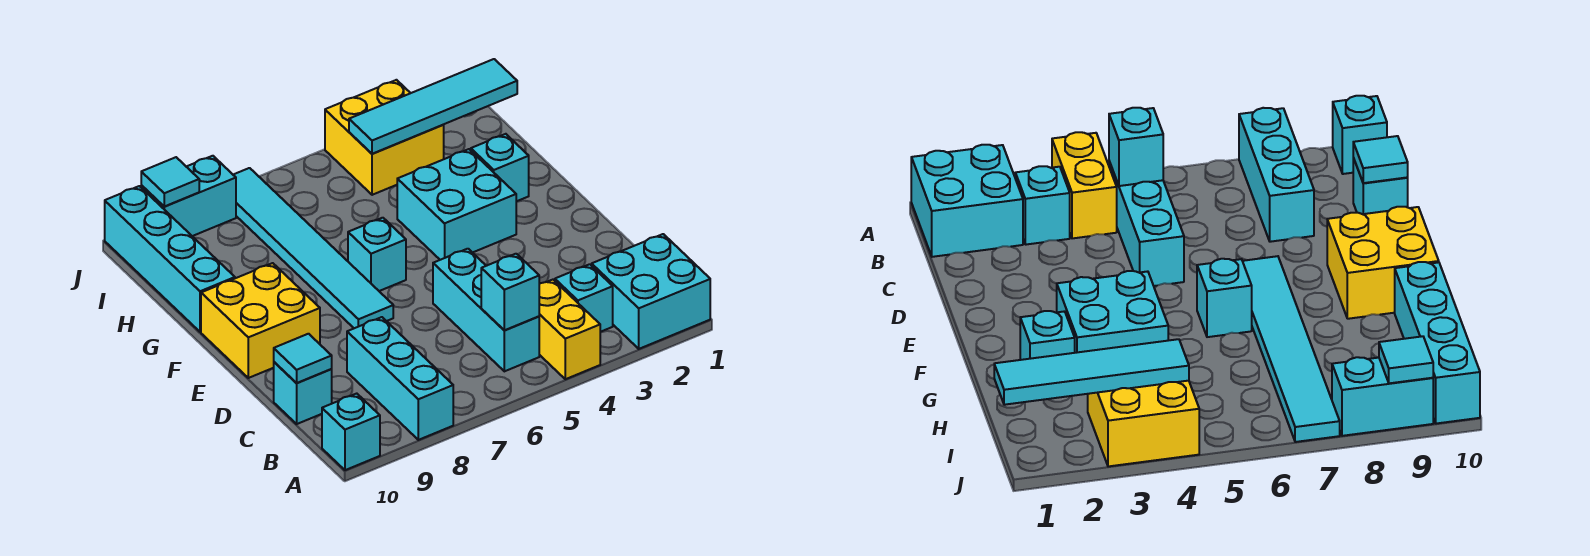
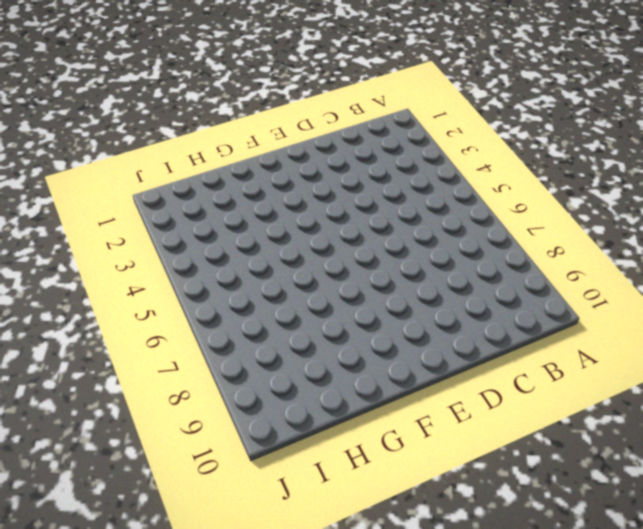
none -> cyan 2x2 brick [592,234,710,349]
none -> yellow 1x2 brick [539,280,600,379]
none -> cyan 1x3 brick [347,317,453,440]

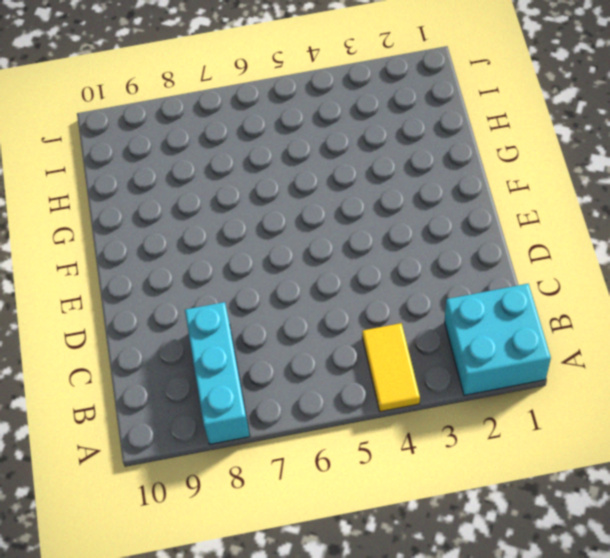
yellow 1x2 tile [362,323,420,412] -> yellow 1x2 brick [539,280,600,379]
none -> cyan 1x1 brick [322,394,380,470]
none -> cyan 1x1 brick [555,264,613,332]
none -> cyan 1x3 brick [433,249,539,371]

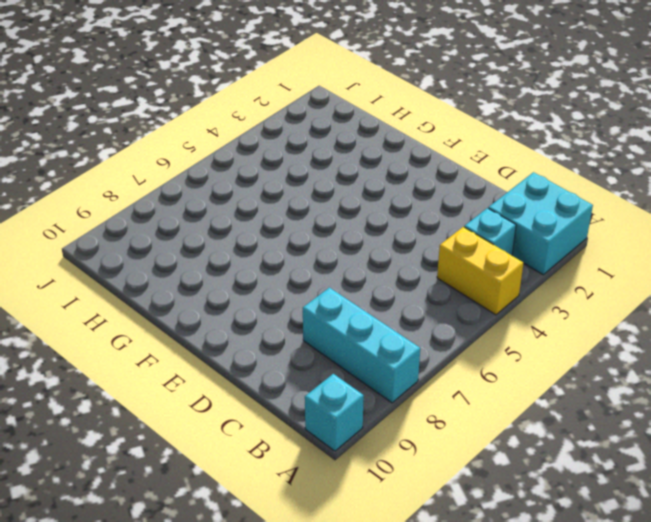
none -> cyan 1x3 brick [433,249,539,371]
none -> cyan 1x1 brick [274,362,332,424]
none -> cyan 1x6 tile [233,168,393,328]

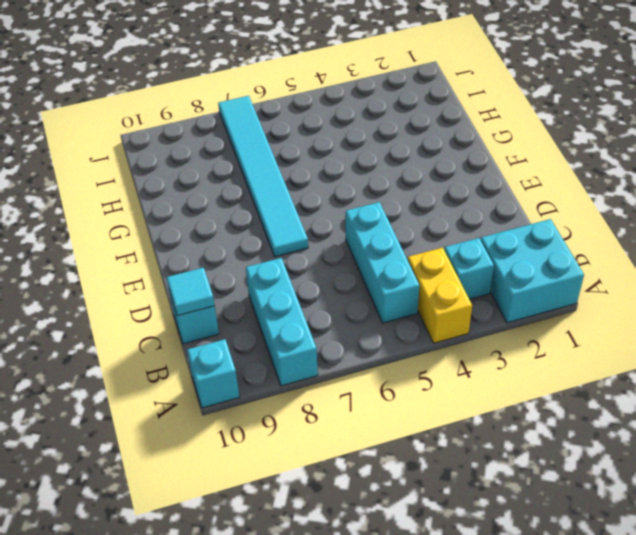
none -> yellow 2x2 brick [201,263,320,378]
none -> cyan 2x2 brick [397,149,516,260]
none -> cyan 1x1 brick [348,218,406,291]

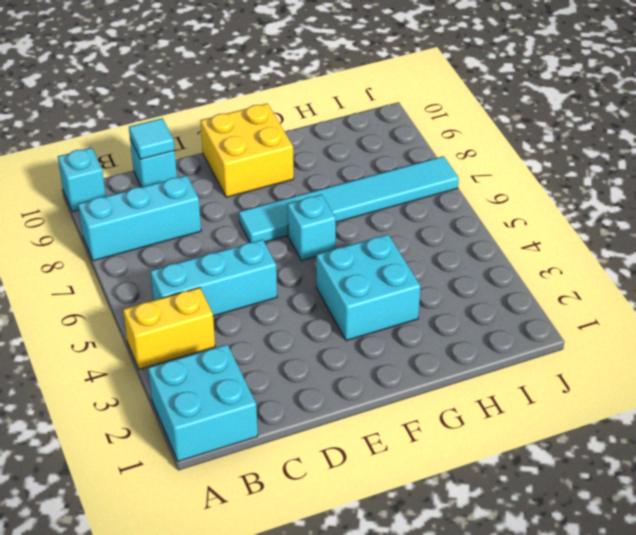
none -> cyan 1x1 brick [555,264,613,332]
none -> cyan 1x1 brick [471,134,529,201]
none -> cyan 1x4 brick [105,186,235,332]

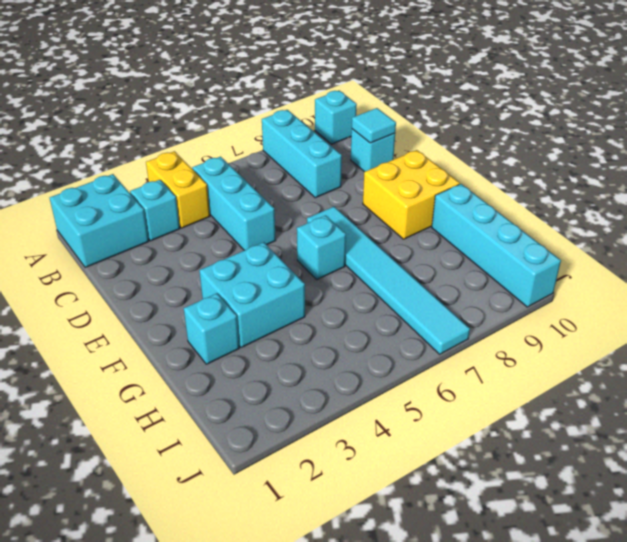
none -> yellow 2x2 brick [325,80,444,195]
none -> cyan 1x2 brick [141,156,236,236]
none -> cyan 1x1 brick [481,254,539,330]

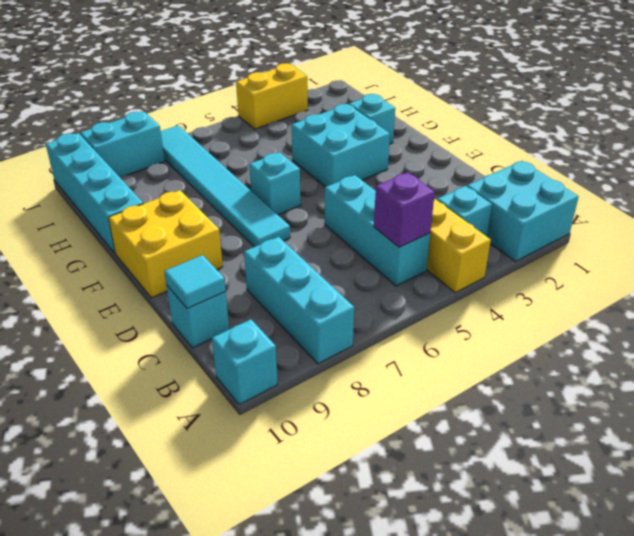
purple 1x1 brick [374,172,435,247] -> cyan 1x1 brick [481,254,539,330]
yellow 1x2 brick [236,63,308,129] -> yellow 2x2 brick [325,80,444,195]
none -> cyan 1x4 tile [349,59,517,154]
none -> cyan 1x1 tile [141,157,199,206]

